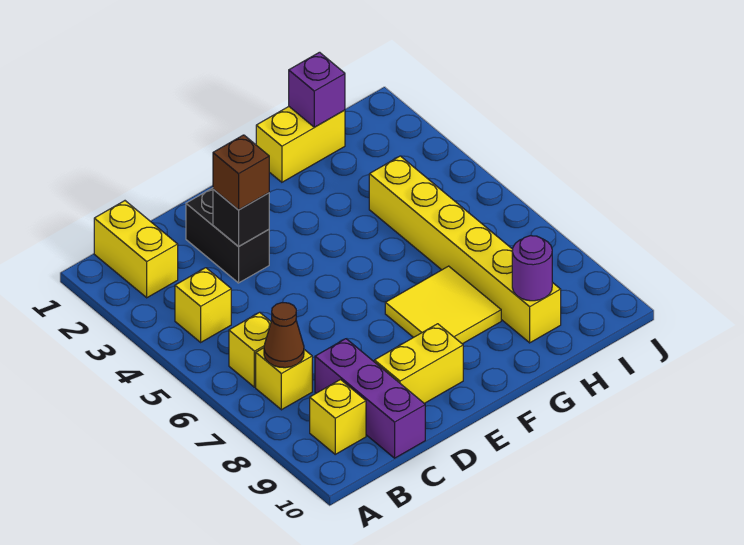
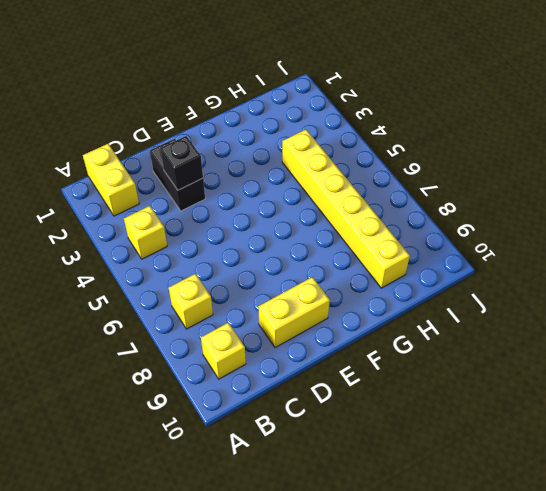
none -> yellow 1x1 brick [229,312,271,387]
none -> purple 1x3 brick [315,339,425,458]
none -> yellow 2x2 tile [385,266,501,344]

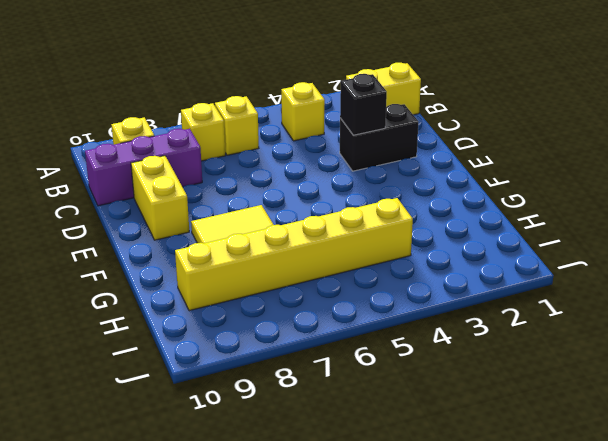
none -> yellow 1x2 brick [256,107,345,182]
none -> brown 1x1 cone [264,303,304,368]
none -> purple 1x1 brick [289,52,345,127]

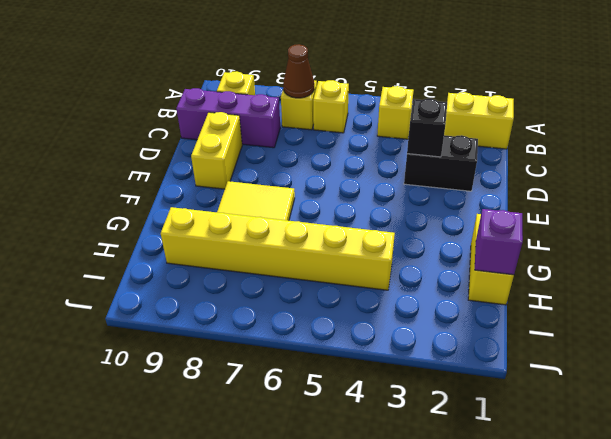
none -> purple 1x1 round brick [512,236,552,301]
none -> brown 1x1 brick [213,135,269,210]

